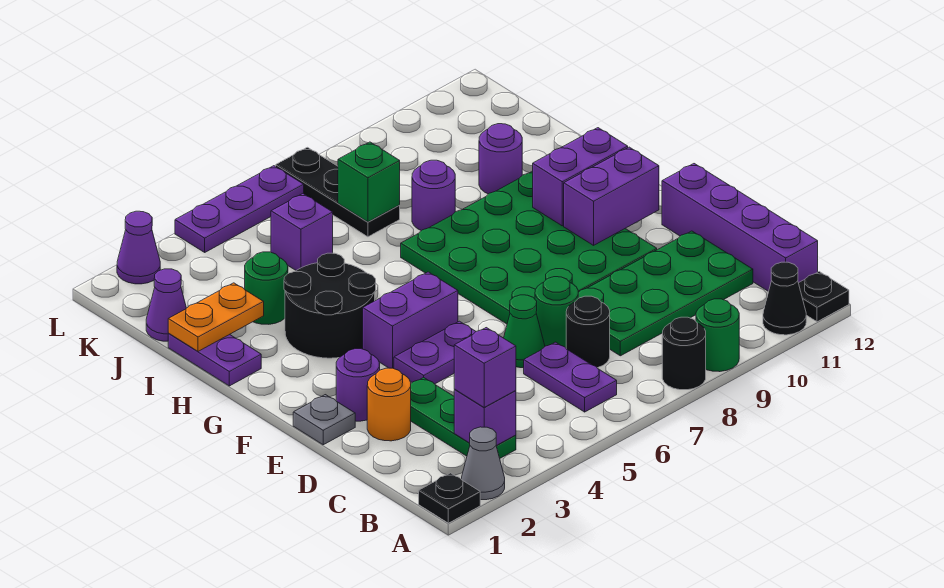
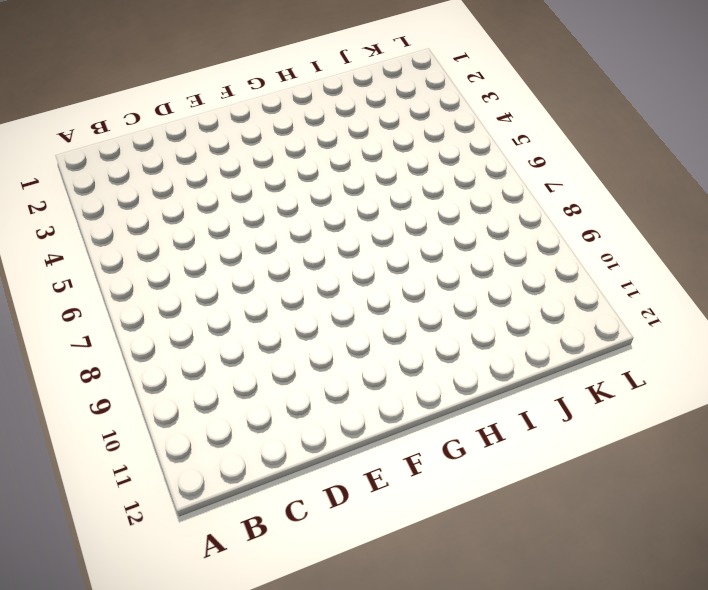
none -> black 1x1 plate [419,473,480,523]
none -> grey 1x1 cone [461,427,505,500]
none -> black 1x1 round brick [662,317,706,390]
none -> green 1x1 round brick [696,299,739,372]

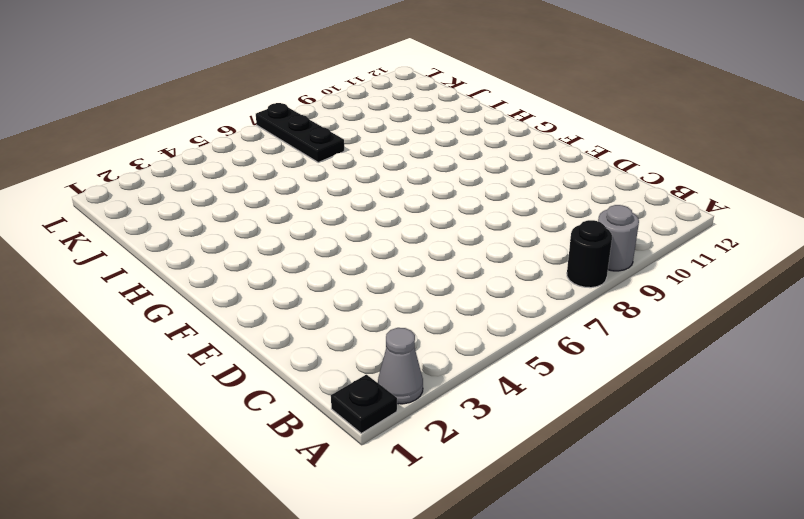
grey 1x1 round brick [598,205,639,271] -> green 1x1 round brick [696,299,739,372]
none -> black 1x1 cone [763,262,806,335]
none -> black 1x1 plate [799,272,849,322]
none -> green 1x3 plate [411,378,516,458]
none -> purple 1x2 plate [524,342,617,412]

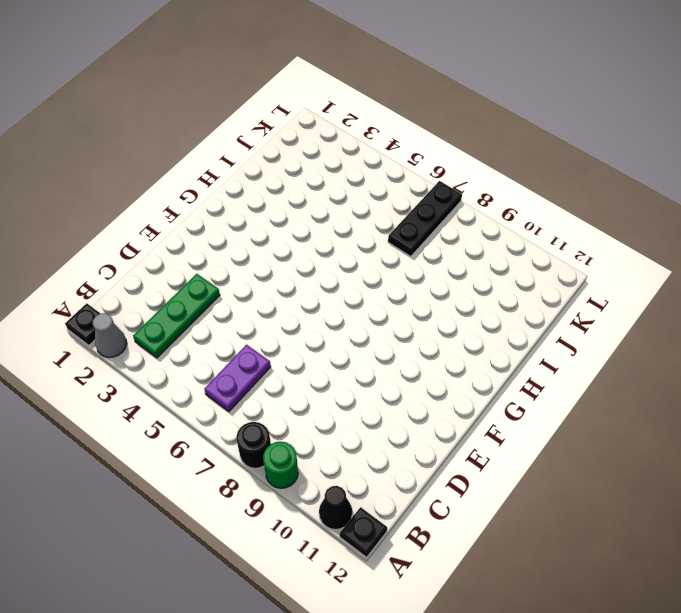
none -> purple 1x4 brick [662,164,818,291]
none -> black 1x1 round brick [566,296,610,368]
none -> green 2x4 plate [578,231,753,356]
none -> orange 1x1 round brick [367,368,411,441]

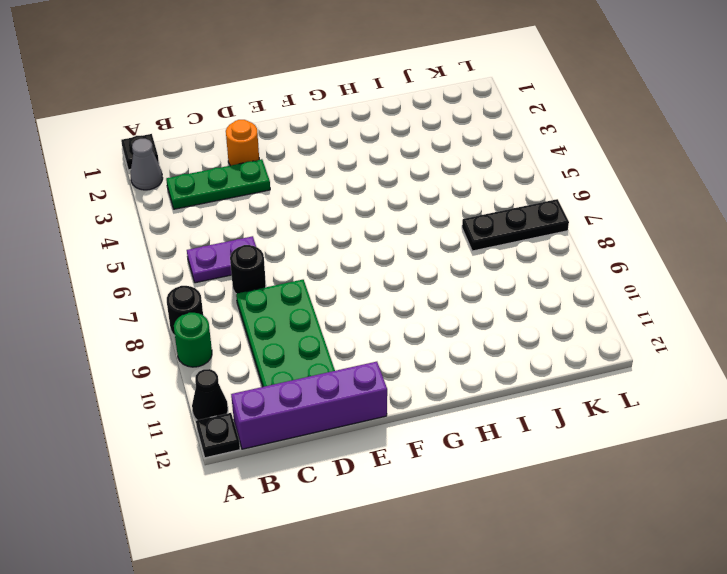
none -> green 1x1 cone [504,295,545,368]
none -> green 1x1 round brick [535,277,578,348]
none -> grey 1x1 plate [293,395,355,445]
none -> purple 1x1 round brick [336,349,380,421]

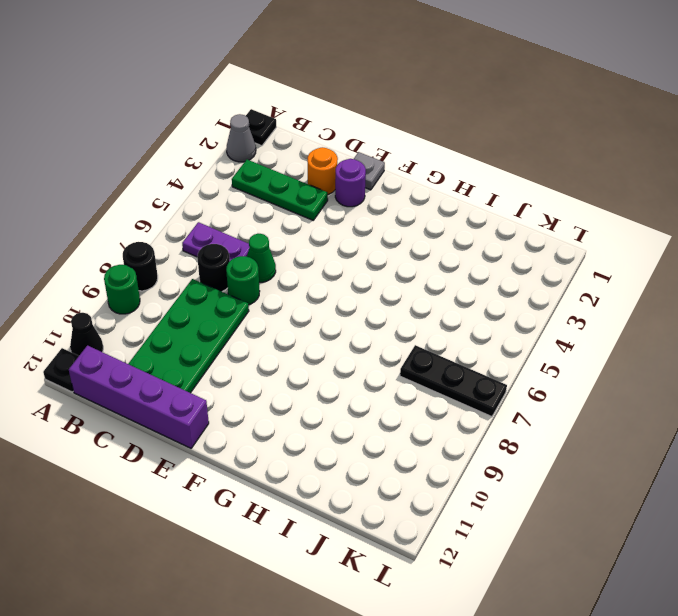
none -> purple 1x2 plate [394,321,476,384]
none -> green 4x4 plate [401,171,657,324]
none -> purple 1x2 brick [363,272,458,369]
none -> black 2x2 round brick [284,253,376,358]

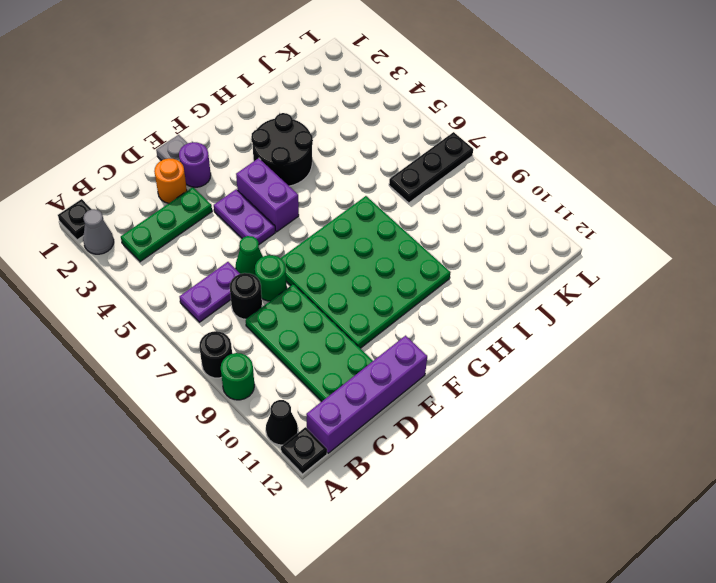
none -> purple 1x2 plate [168,334,261,386]
none -> green 1x1 round brick [245,252,288,324]
none -> purple 1x1 round brick [412,160,455,231]
none -> purple 1x1 round brick [479,124,522,194]

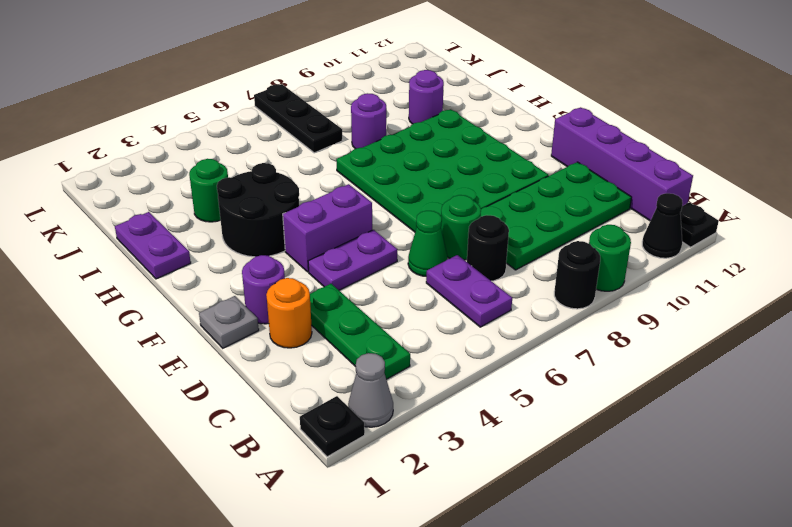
none -> purple 1x1 cone [146,269,186,341]
none -> purple 1x1 brick [271,194,333,271]
none -> purple 1x1 cone [117,211,160,284]
none -> purple 1x3 plate [175,166,304,252]

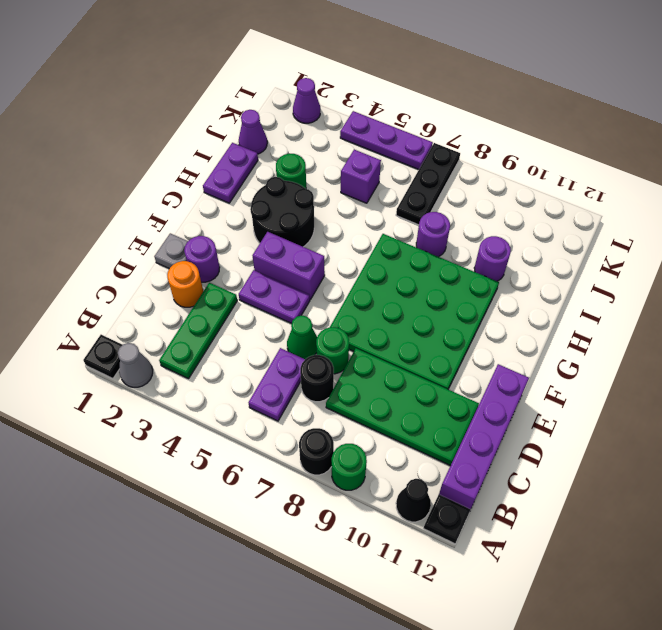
none -> purple 1x1 brick [454,390,516,446]
none -> purple 1x2 brick [564,147,659,245]
none -> purple 1x2 brick [533,128,628,226]
none -> orange 1x2 plate [168,283,264,351]

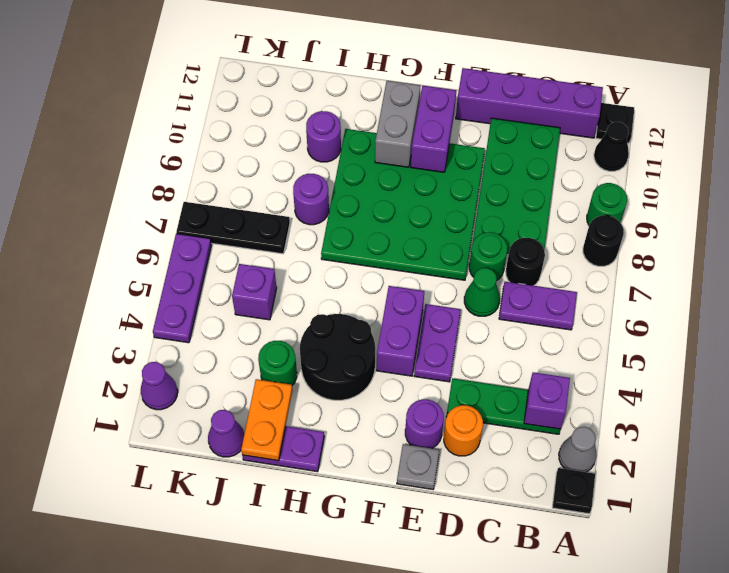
grey 1x2 brick [375,81,421,167] -> purple 1x2 brick [533,128,628,226]
none -> green 1x1 brick [338,142,400,222]
none -> purple 1x1 brick [454,328,516,408]

